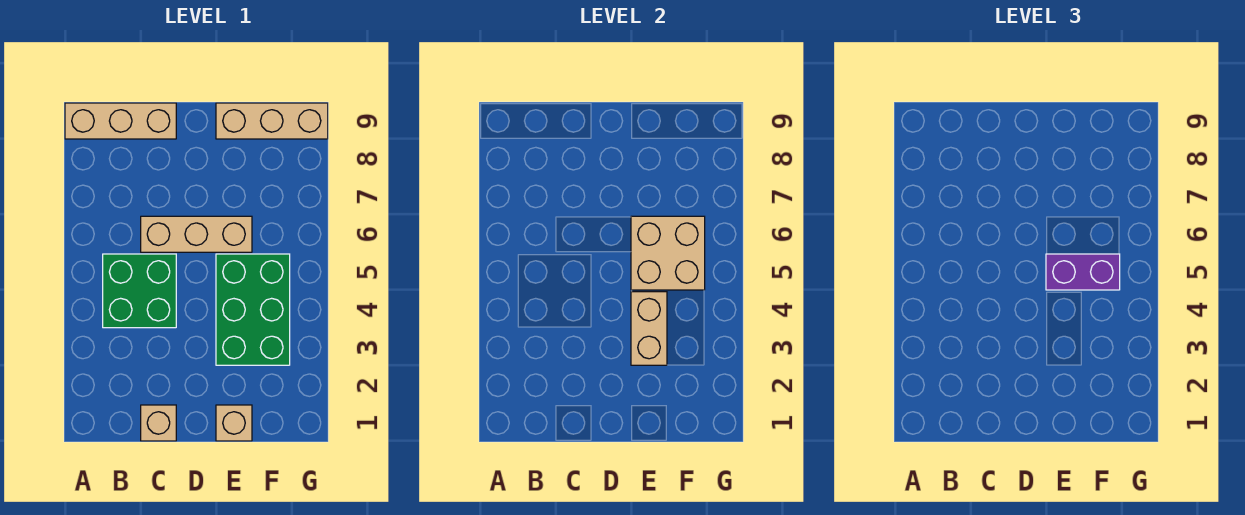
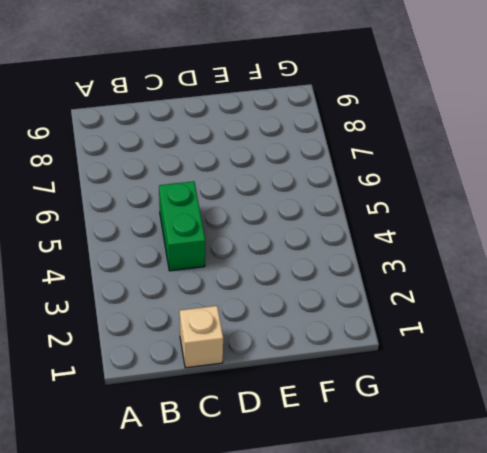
green 1x2 brick [159,181,205,271] -> green 2x2 brick [103,254,176,328]
none -> tan 1x3 brick [65,103,176,139]
none -> tan 1x3 brick [141,216,252,252]

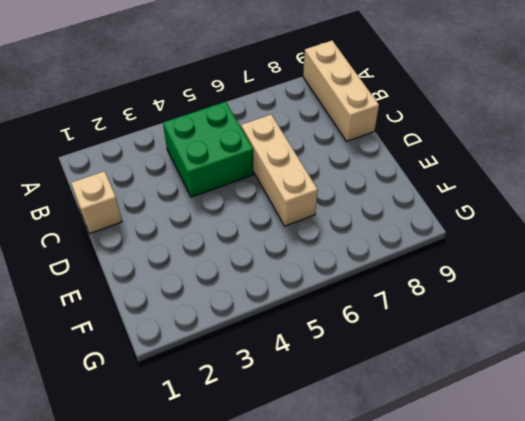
none -> tan 1x1 brick [216,405,252,441]
none -> green 2x3 brick [216,254,290,365]

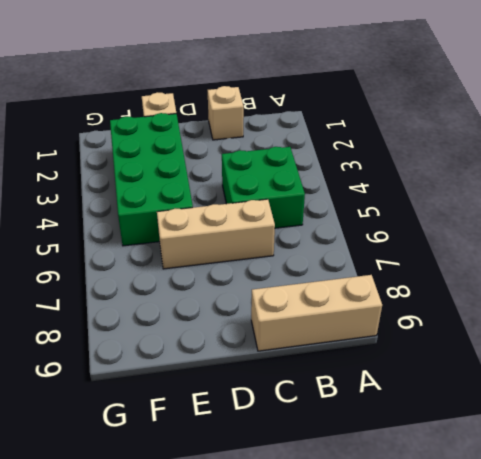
green 2x4 brick [110,113,193,246] -> green 2x3 brick [216,254,290,365]
none -> tan 1x3 brick [216,103,328,139]
none -> tan 1x2 brick [631,292,667,365]

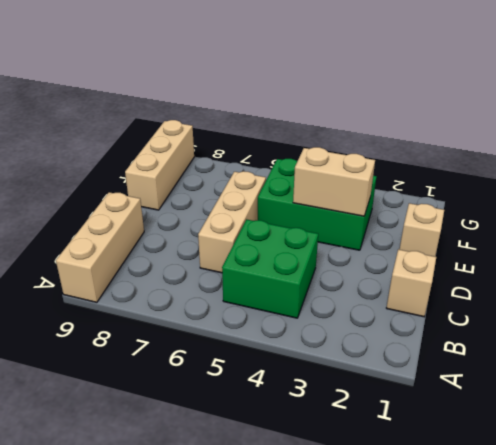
none -> tan 2x2 brick [631,216,705,290]
none -> purple 1x2 brick [1046,254,1120,290]

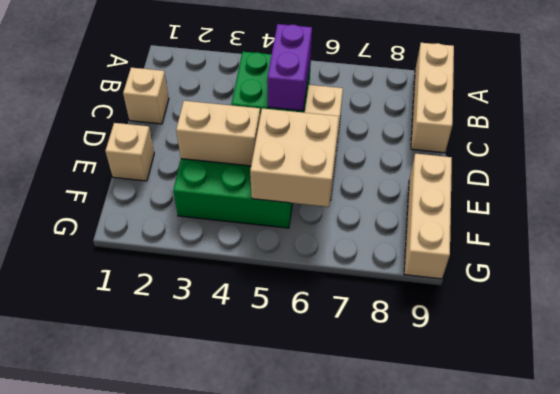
purple 1x2 brick [267,24,312,111] -> purple 1x2 brick moved to [1046,254,1120,290]

